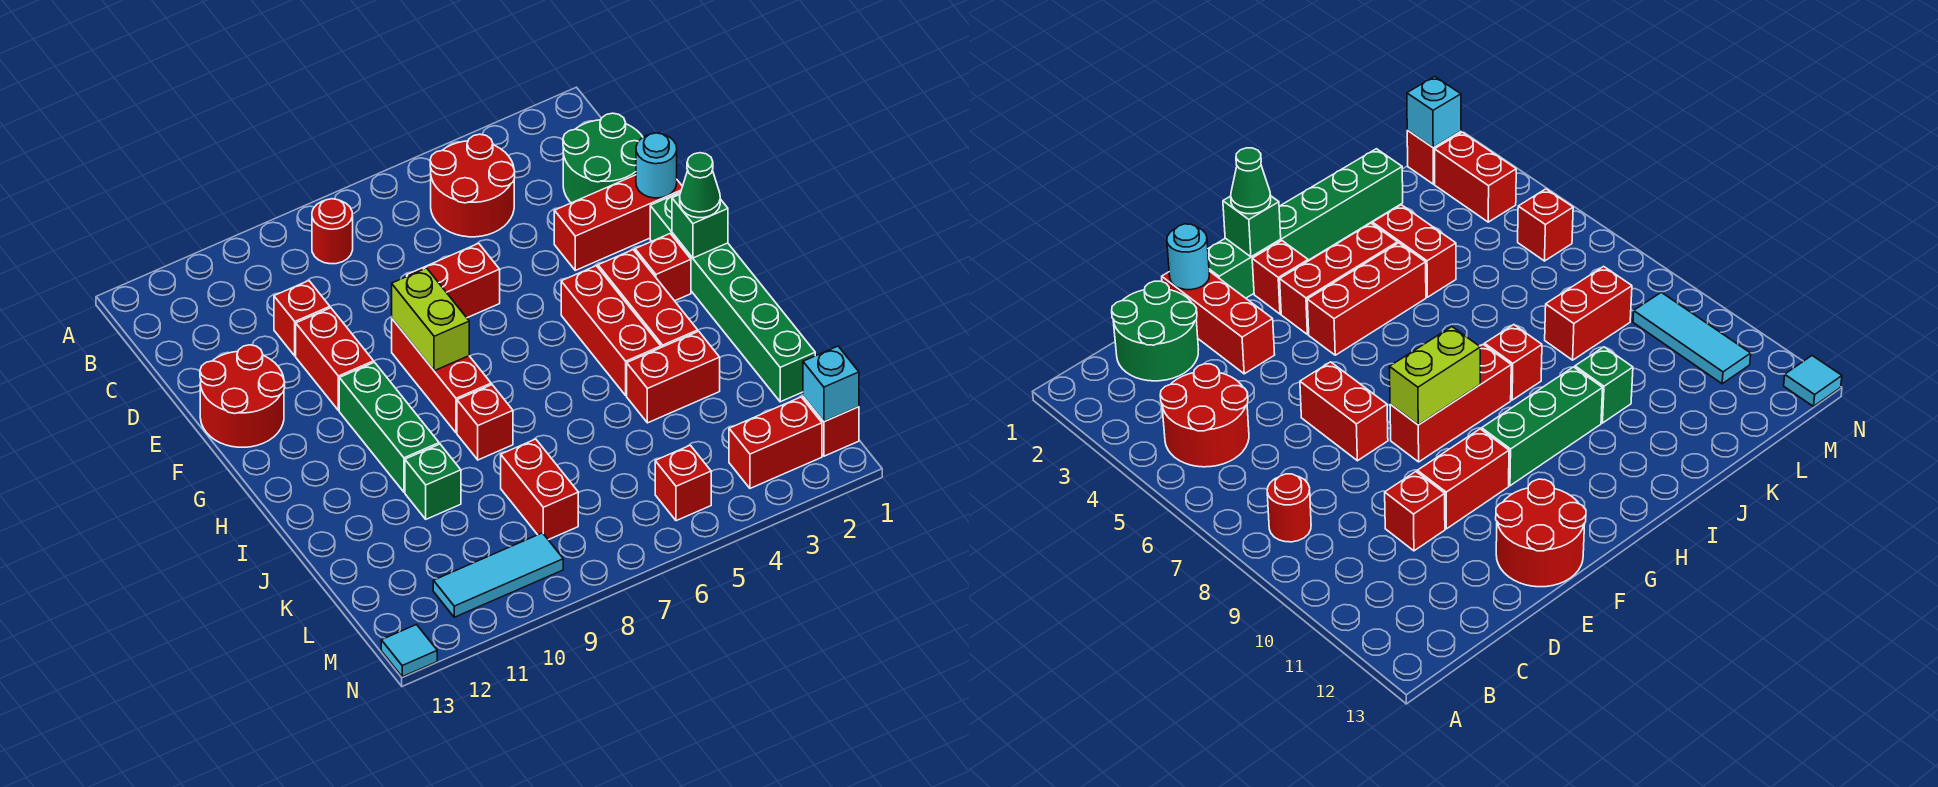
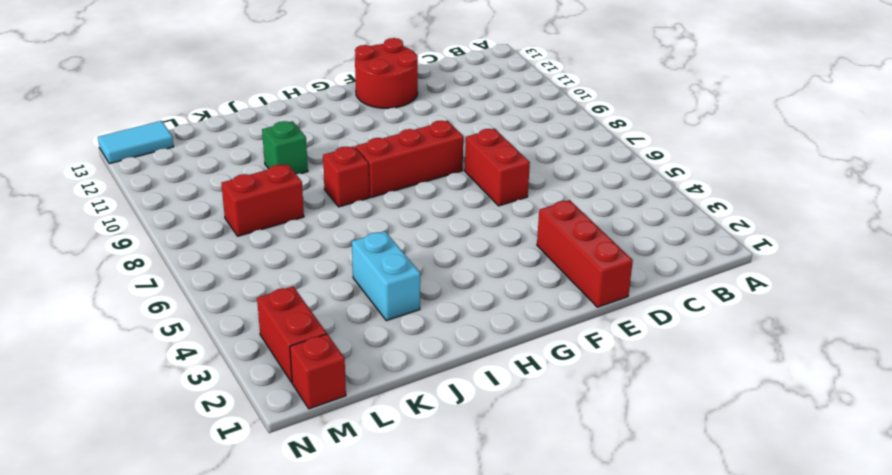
cyan 1x2 brick [352,231,420,321] -> red 1x2 brick [627,331,720,423]
cyan 1x2 tile [98,121,174,164] -> cyan 1x1 tile [381,625,437,677]
none -> red 2x2 round brick [430,134,515,237]
none -> red 1x1 round brick [312,199,353,264]
none -> green 2x2 round brick [563,113,643,203]

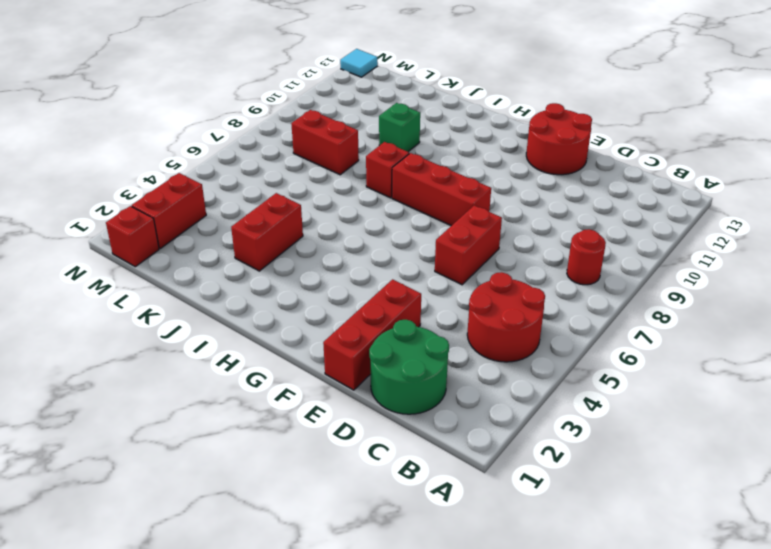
none -> red 1x1 brick [274,281,330,356]
none -> red 1x2 brick [296,308,374,410]
none -> green 1x6 brick [650,192,815,402]

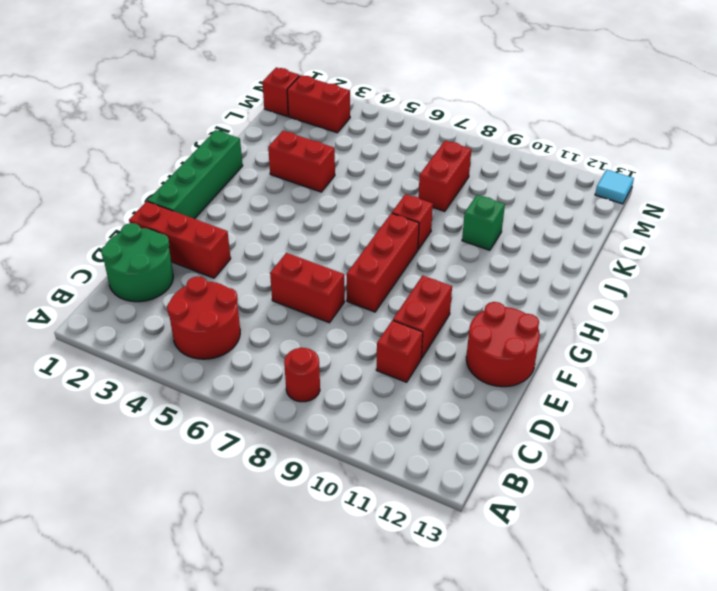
green 1x4 brick [148,130,243,219] -> green 1x6 brick [650,192,815,402]
none -> red 1x1 brick [635,234,691,301]
none -> red 1x3 brick [598,250,698,347]
none -> red 1x3 brick [561,266,661,395]

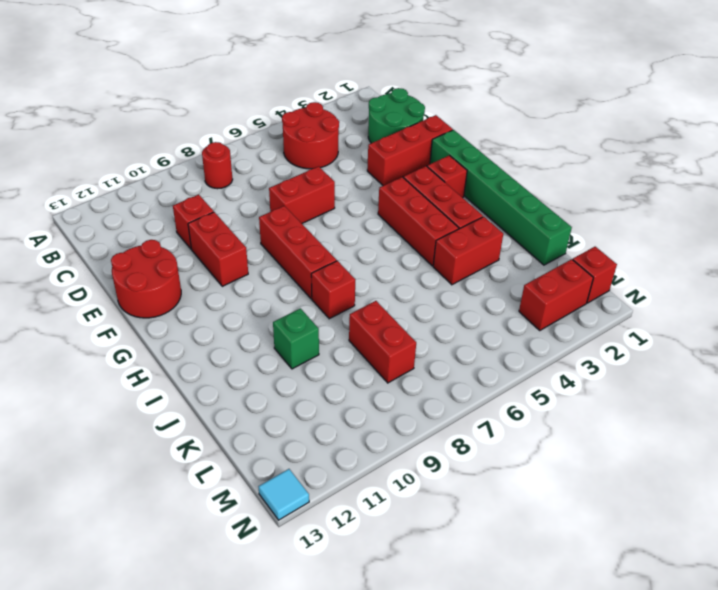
none -> green 1x3 brick [339,362,439,492]
none -> red 1x1 brick [655,445,711,521]
none -> cyan 1x3 tile [433,533,563,617]

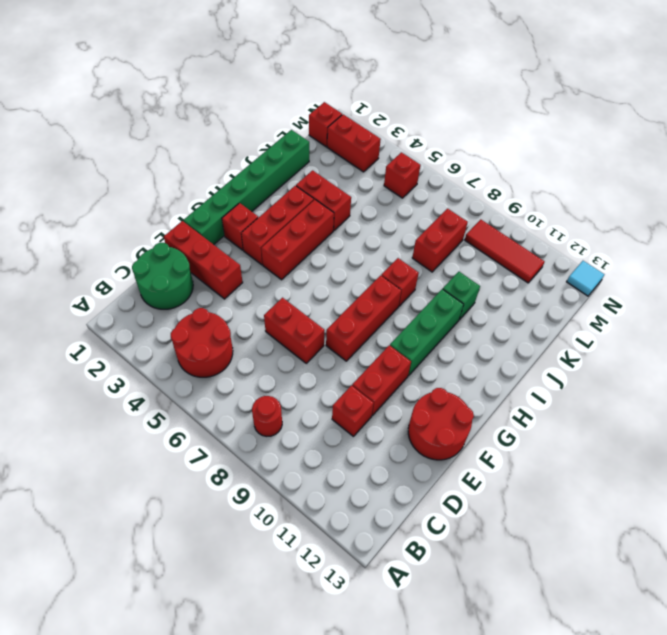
red 1x3 tile [465,220,545,283] -> cyan 1x3 tile [433,533,563,617]
none -> cyan 1x1 round brick [636,133,677,198]
none -> lime 1x2 brick [392,268,469,371]
none -> green 1x1 brick [672,195,728,258]

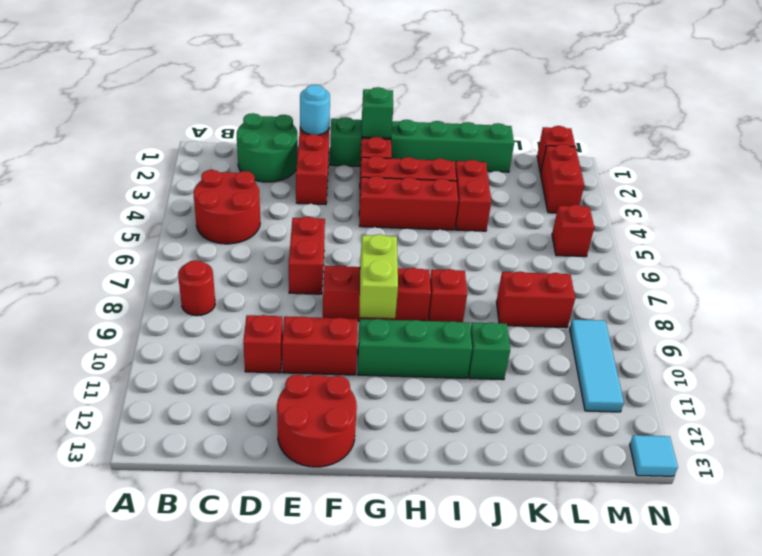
lime 1x2 brick [360,234,398,318] -> lime 1x2 brick turned to [392,268,469,371]
none -> cyan 1x1 brick [803,346,859,422]
none -> green 1x1 cone [680,153,720,218]

